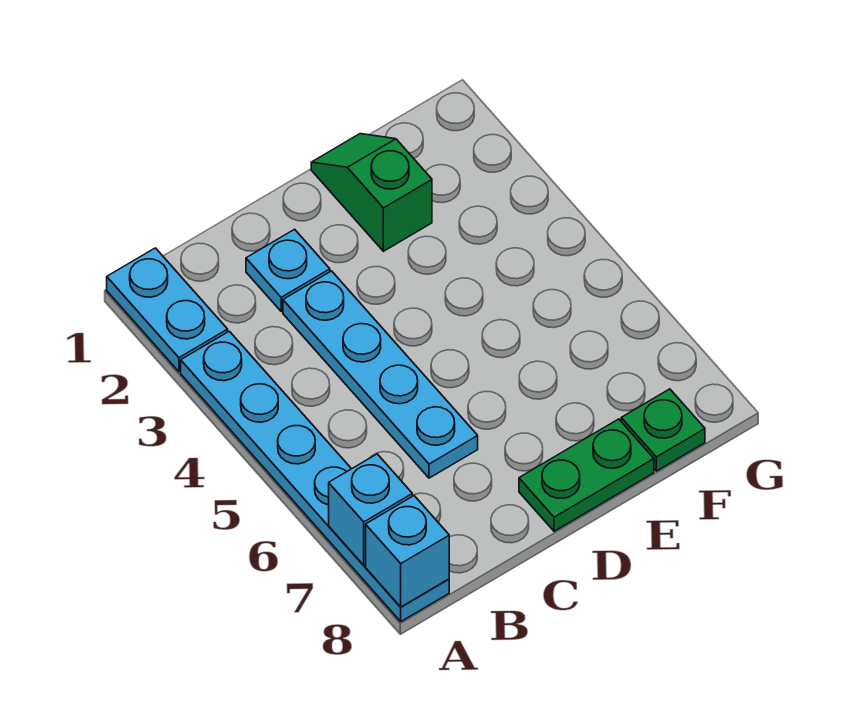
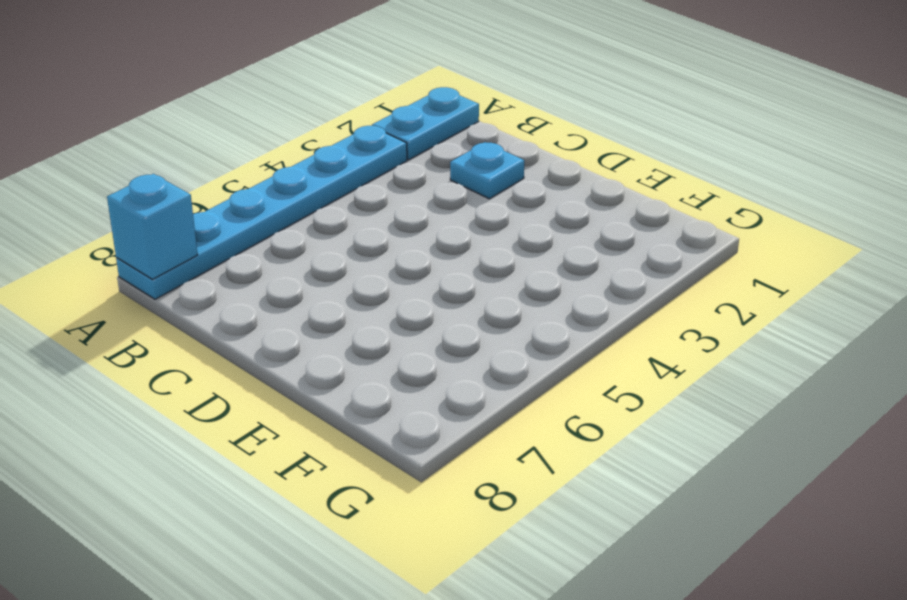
none -> cyan 1x4 plate [283,271,478,478]
none -> green 1x2 plate [519,419,654,531]

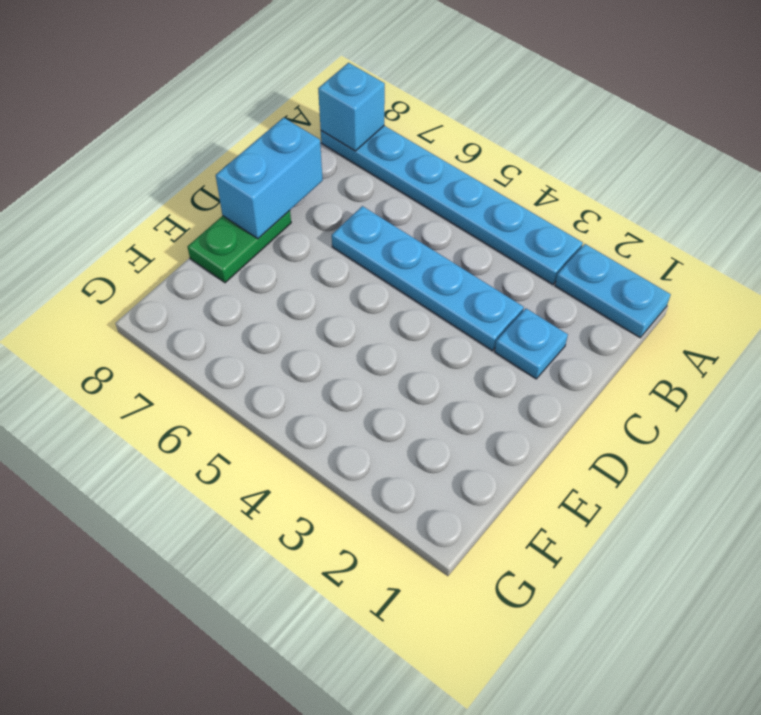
cyan 1x2 brick [216,118,323,239] -> none
none -> green 1x2 slope [311,134,432,251]
none -> green 1x1 plate [621,389,705,471]

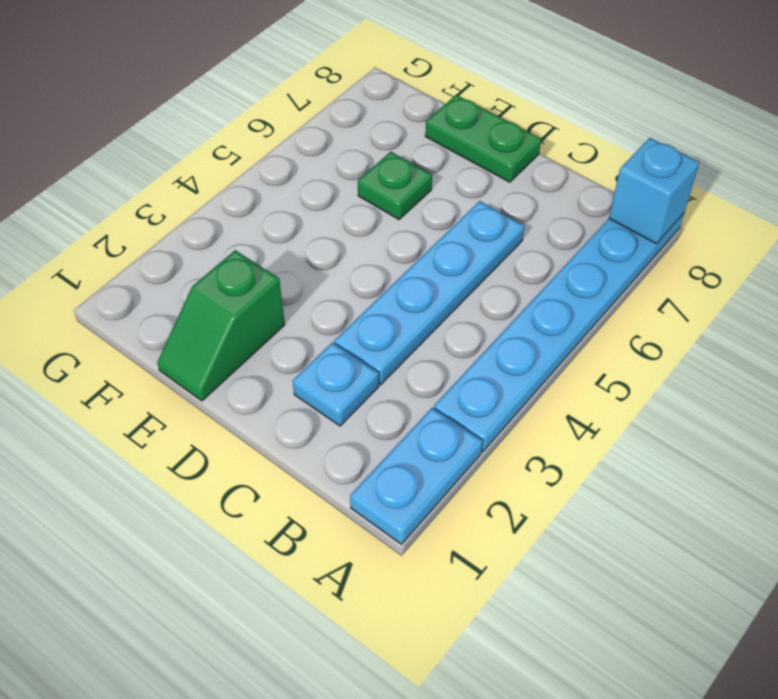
green 1x1 plate [358,152,432,219] -> green 1x1 plate moved to [621,389,705,471]
none -> cyan 1x1 brick [329,454,412,565]

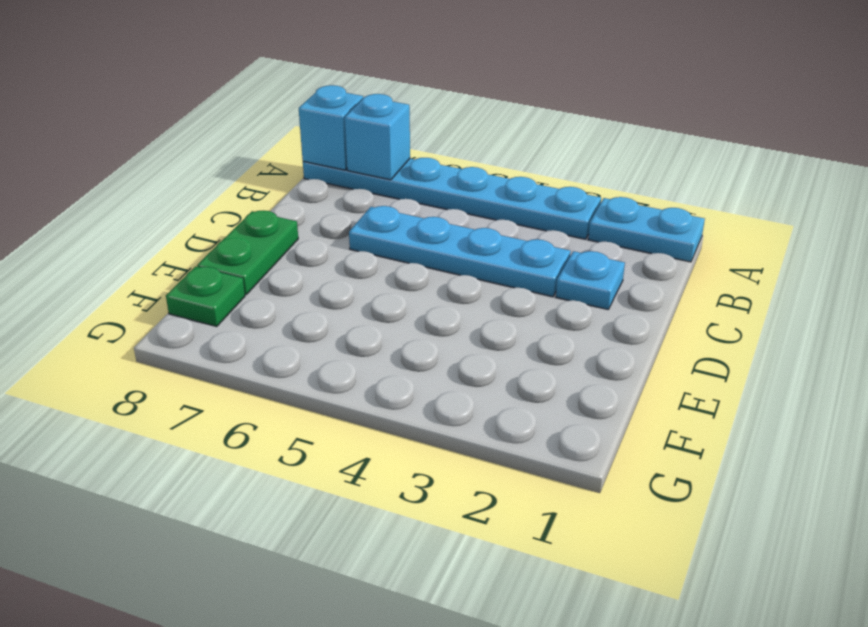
none -> green 1x2 slope [311,134,432,251]

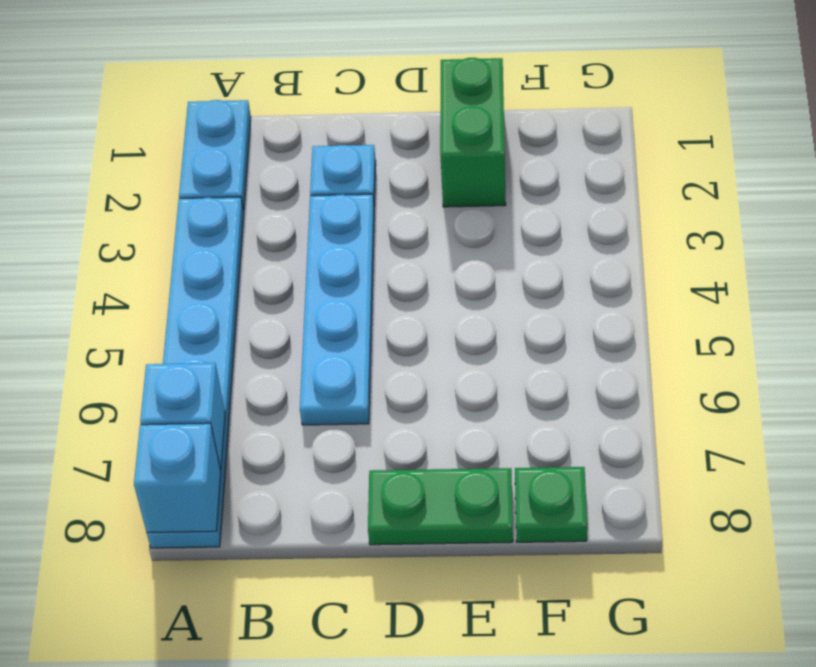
green 1x2 brick [440,58,506,207] -> green 1x2 slope [311,134,432,251]

